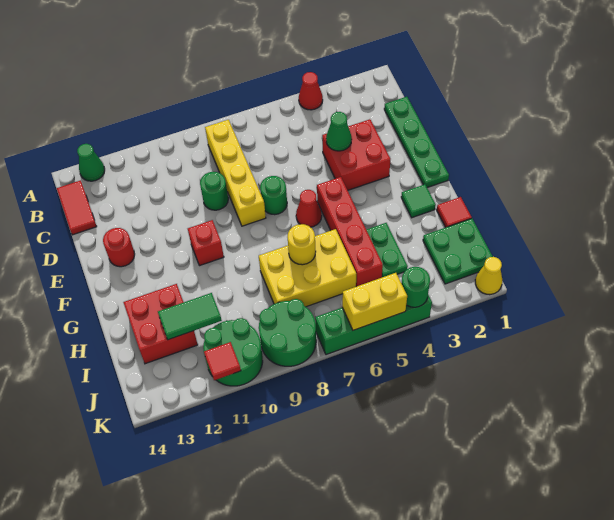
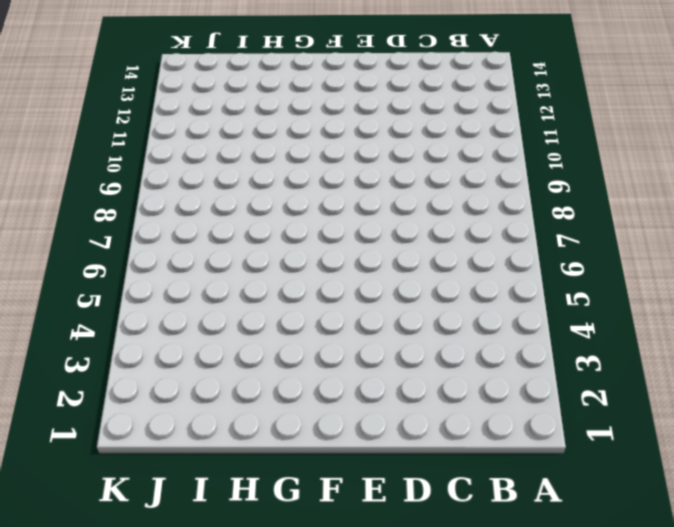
none -> red 1x1 cone [299,72,323,110]
none -> green 1x1 cone [77,144,105,181]
none -> yellow 1x4 brick [205,120,266,226]

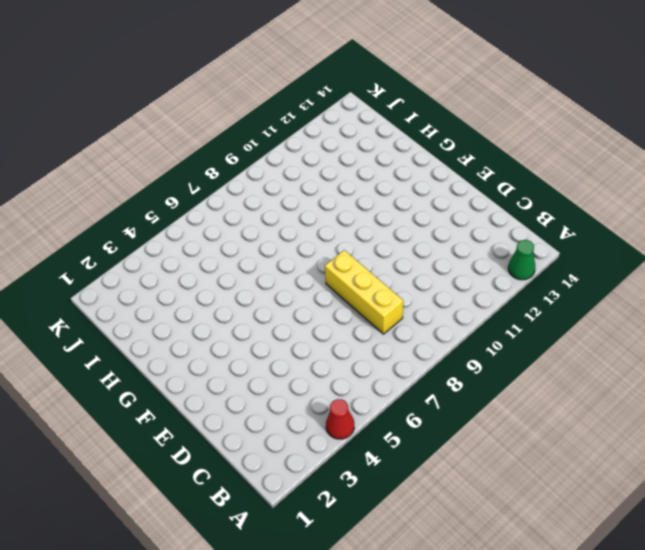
yellow 1x3 brick [325,250,403,334] -> yellow 1x4 brick [205,120,266,226]
none -> red 1x2 tile [57,180,97,235]
none -> green 1x4 plate [384,97,449,188]
none -> red 2x2 brick [322,119,391,190]

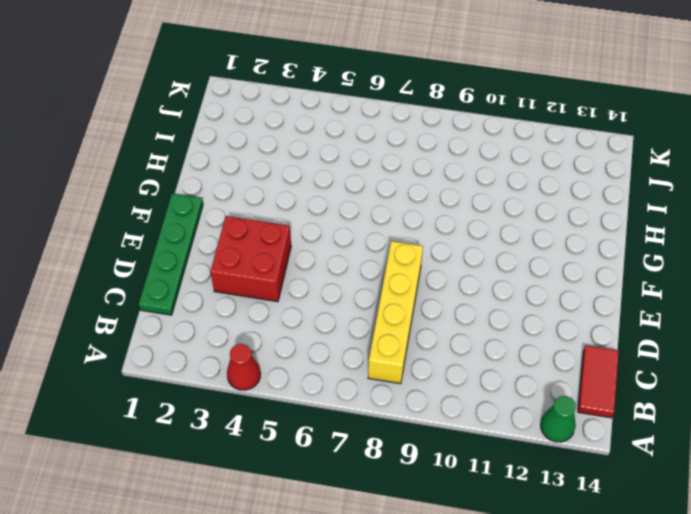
none -> green 1x1 round brick [200,172,228,210]
none -> green 1x1 round brick [260,176,287,215]
none -> red 1x1 round brick [103,228,135,267]

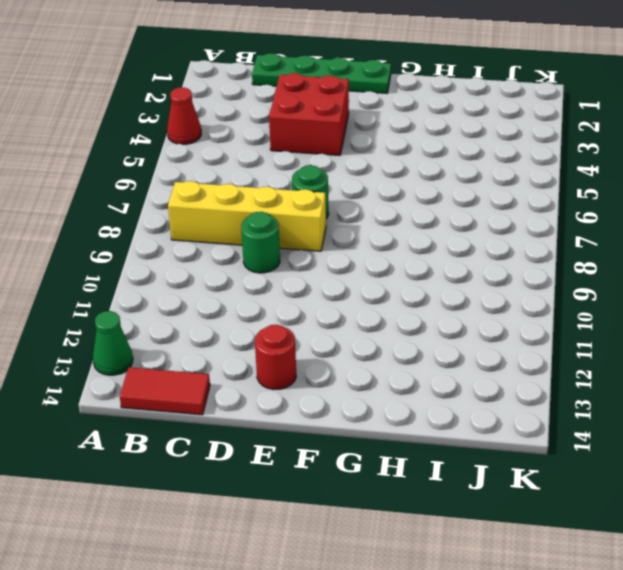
none -> red 1x4 brick [317,177,383,287]
none -> red 1x1 cone [296,190,322,227]
none -> red 1x1 brick [188,220,224,266]

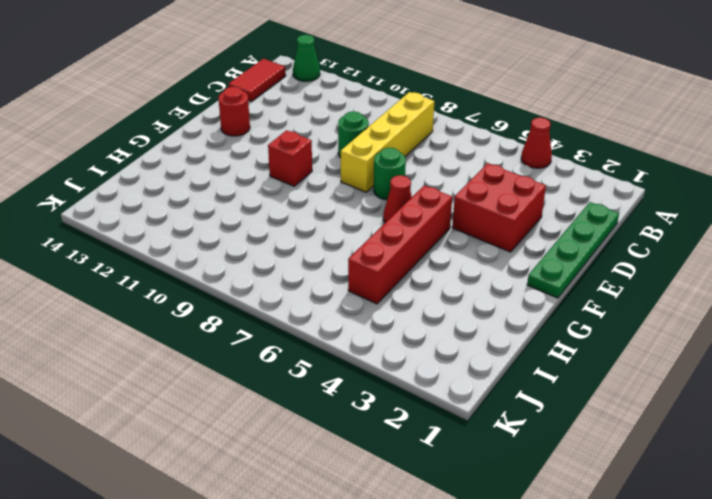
none -> green 1x1 tile [401,184,436,218]
none -> red 1x1 tile [437,197,472,228]
none -> green 1x2 plate [366,223,408,277]

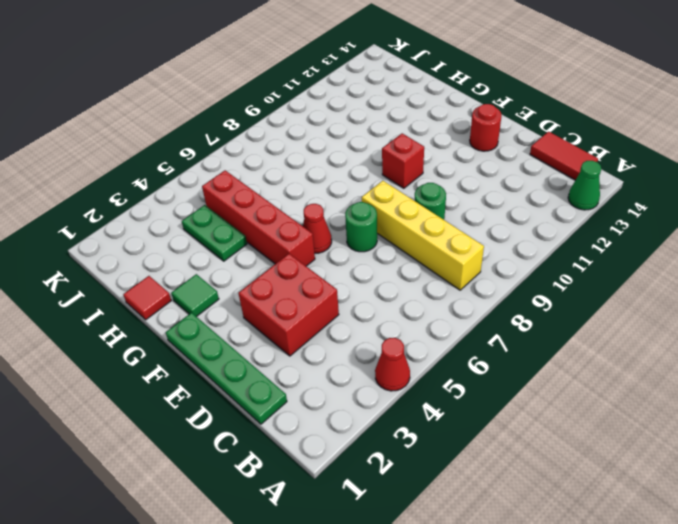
none -> yellow 2x3 brick [259,229,356,307]
none -> red 2x2 brick [123,284,198,364]
none -> green 2x2 plate [423,218,493,284]

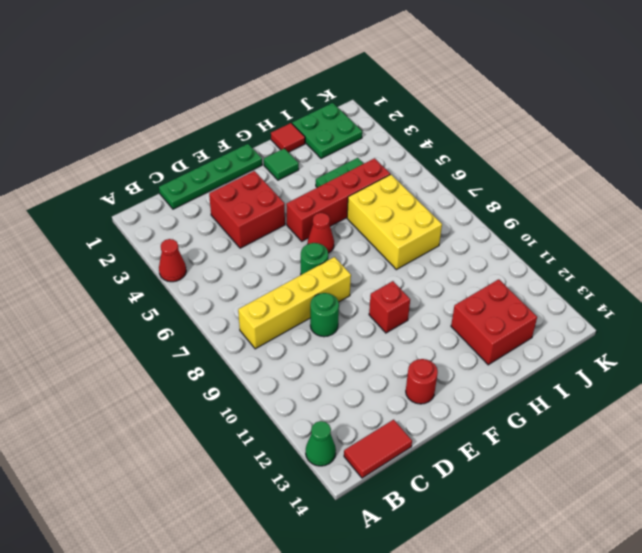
none -> green 2x2 round brick [259,299,316,366]
none -> green 2x2 round brick [203,318,263,386]
none -> yellow 1x1 cone [475,257,502,295]

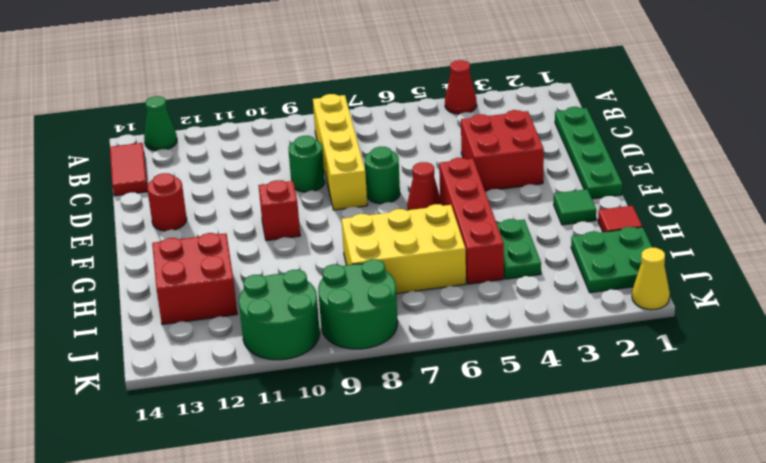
none -> green 1x4 brick [315,295,432,355]
none -> green 1x1 cone [326,112,352,151]
none -> yellow 1x1 round brick [287,224,316,265]

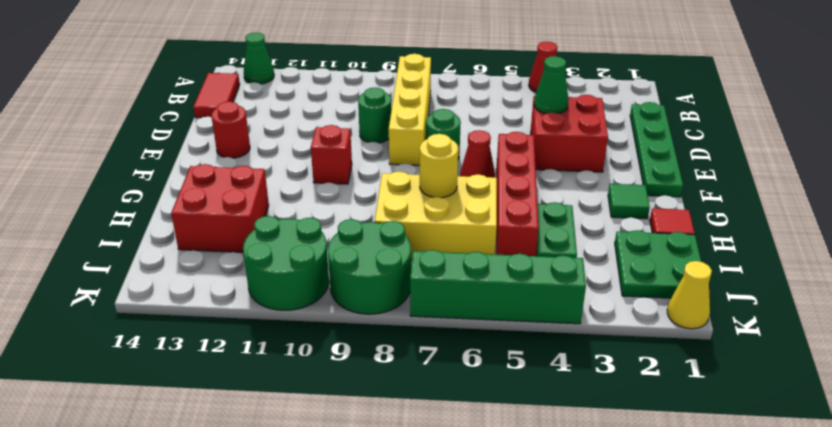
none -> green 1x2 tile [158,293,222,340]
none -> green 1x1 round brick [401,267,430,307]
none -> yellow 1x2 brick [342,273,407,330]

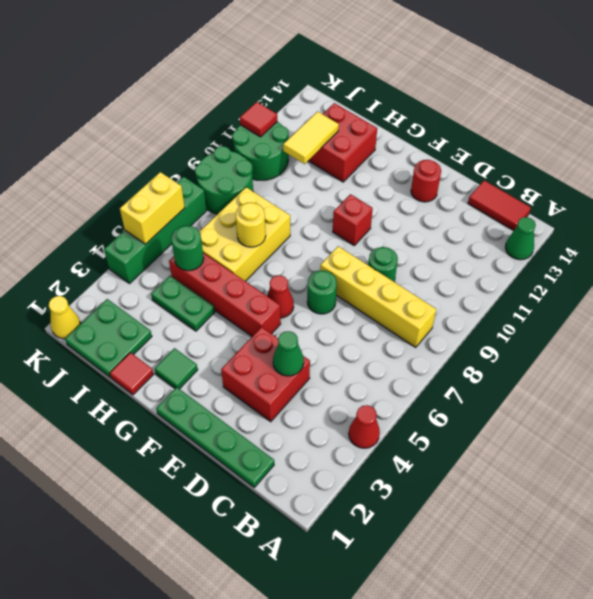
green 1x1 round brick [171,226,204,271] -> green 1x1 round brick moved to [401,267,430,307]
yellow 1x2 tile [283,111,339,164] -> green 1x2 tile [158,293,222,340]

